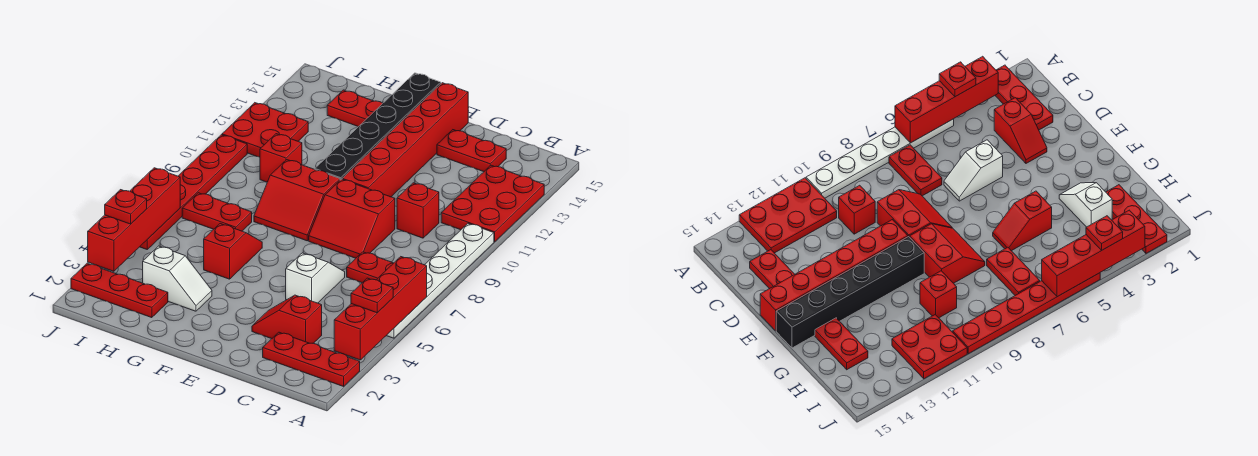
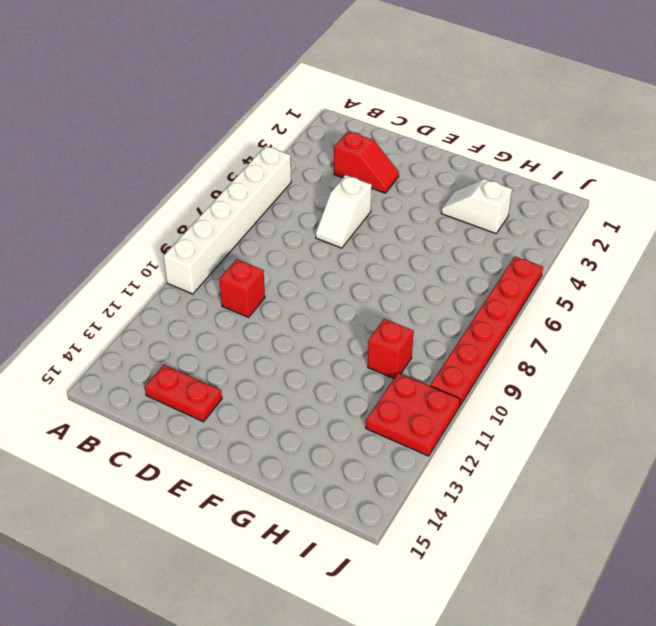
white 1x6 brick [163,146,291,294] -> white 1x6 plate [386,224,494,338]
none -> red 1x3 plate [263,332,360,386]
none -> red 2x3 plate [441,165,544,242]
none -> red 1x2 plate [347,252,393,283]

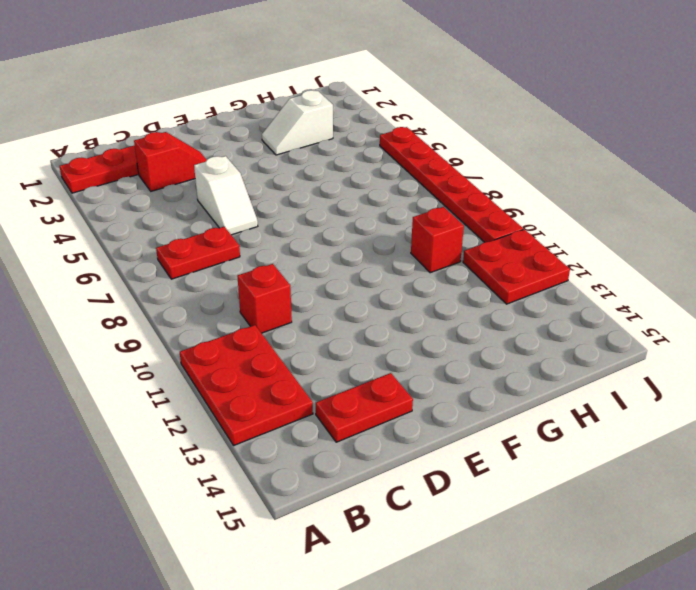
none -> white 1x6 plate [386,224,494,338]
none -> red 2x2 slope [309,179,395,258]
none -> red 1x6 brick [342,83,468,197]

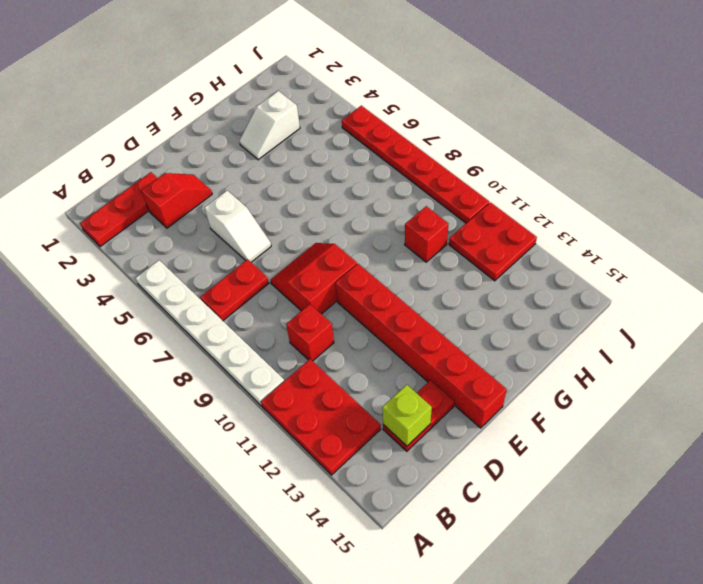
lime 1x1 brick [382,385,432,446] -> none
none -> red 2x2 slope [254,160,340,241]
none -> black 1x6 brick [315,73,441,180]
none -> red 1x2 slope [204,224,262,279]

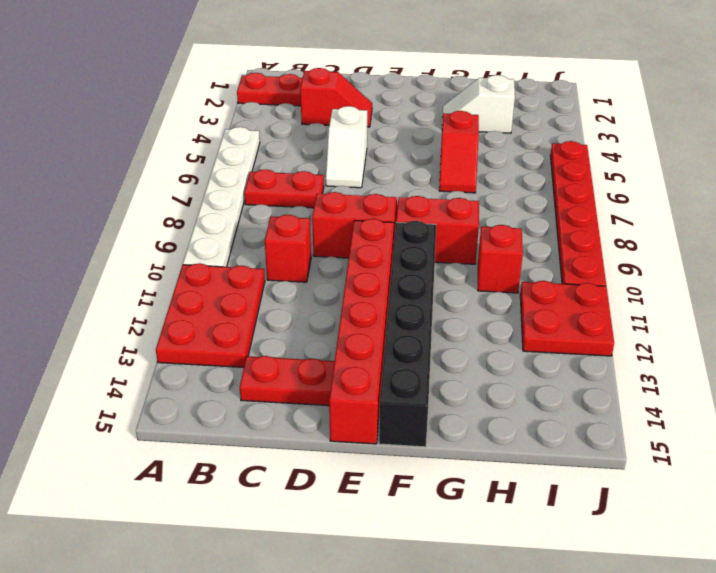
none -> red 1x2 plate [327,90,383,127]
none -> red 1x3 plate [71,263,168,318]
none -> red 1x2 plate [182,193,252,231]

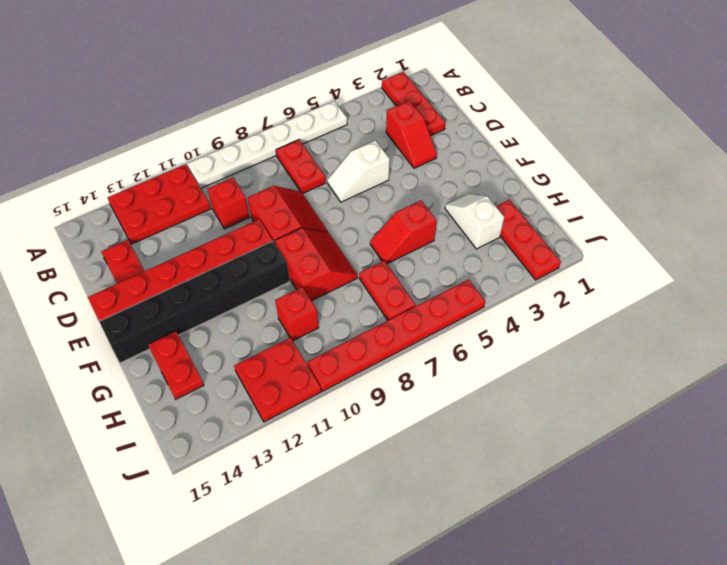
none -> red 1x4 brick [334,257,427,360]
none -> red 1x4 brick [88,168,180,271]
none -> red 1x1 plate [351,278,393,313]

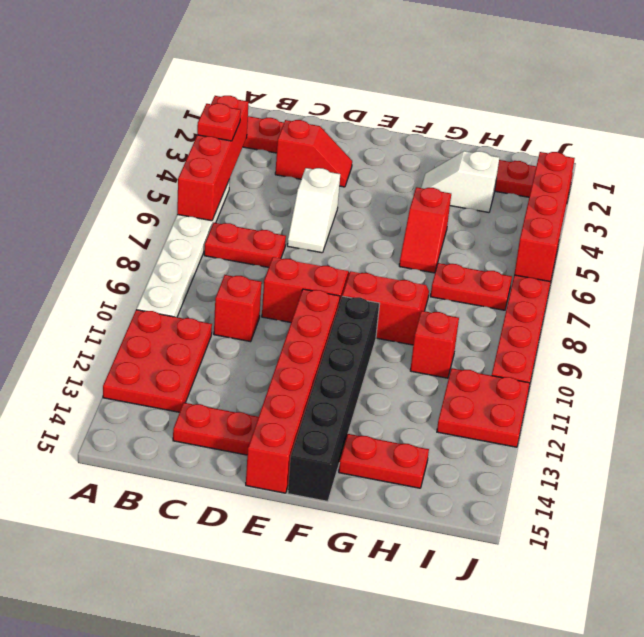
none -> red 1x1 plate [105,190,147,224]

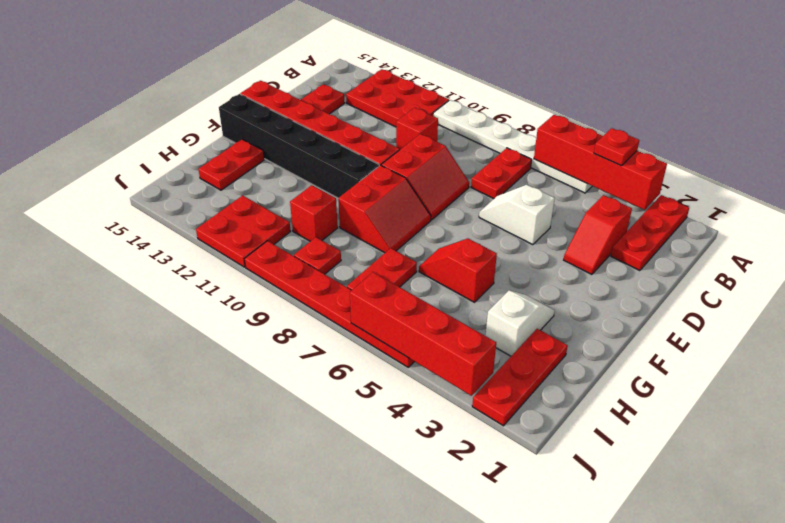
red 1x1 plate [294,237,341,274] -> red 1x1 plate moved to [105,190,147,224]

